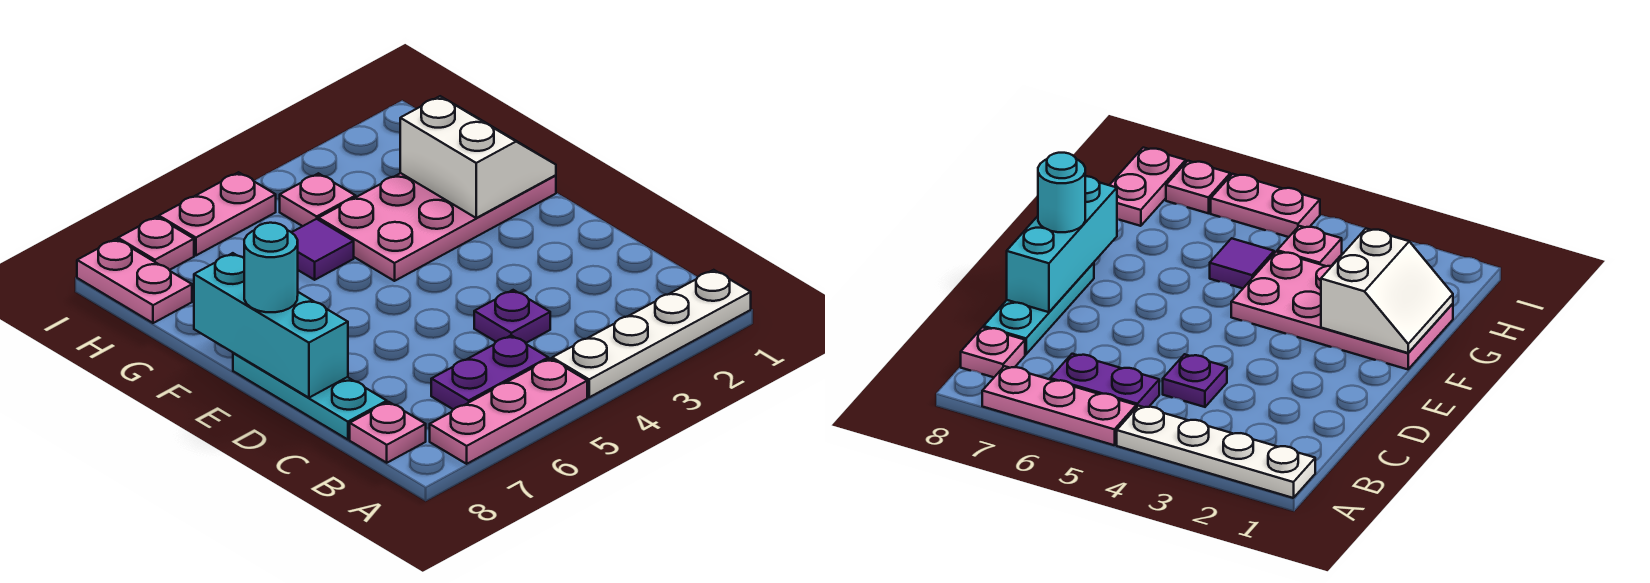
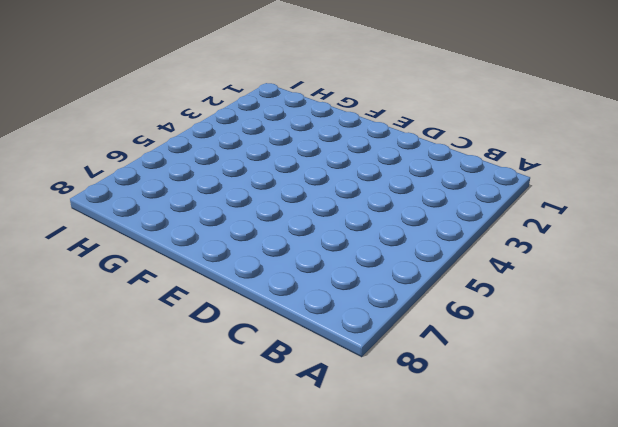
none -> white 1x4 plate [552,270,751,397]
none -> pink 1x3 plate [430,359,587,464]
none -> purple 1x2 plate [431,335,548,409]

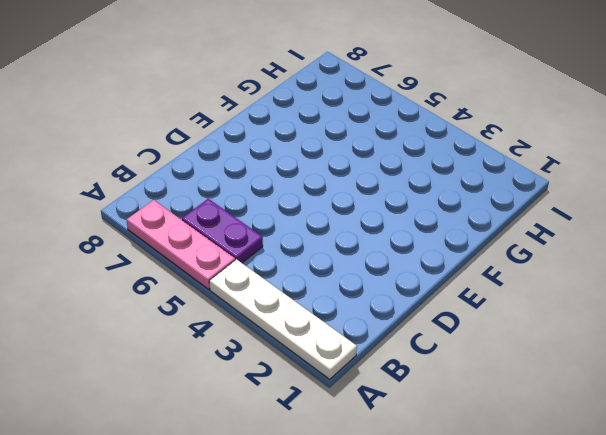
none -> pink 1x1 plate [350,402,426,463]
none -> purple 1x1 plate [474,290,550,343]
none -> cyan 1x3 plate [233,353,387,440]

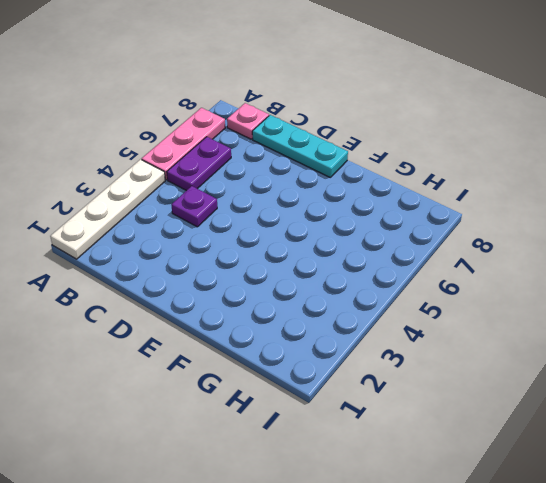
none -> pink 2x4 plate [319,173,556,281]
none -> purple 1x1 tile [292,219,354,280]
none -> pink 1x1 plate [280,173,356,226]

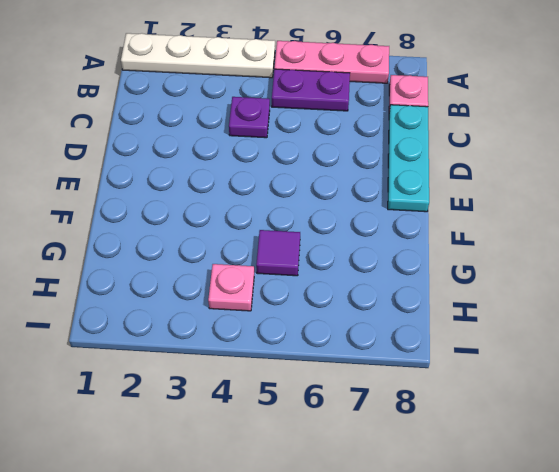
none -> pink 2x4 plate [319,173,556,281]
none -> pink 1x2 plate [77,239,192,323]
none -> pink 1x2 plate [159,172,276,255]

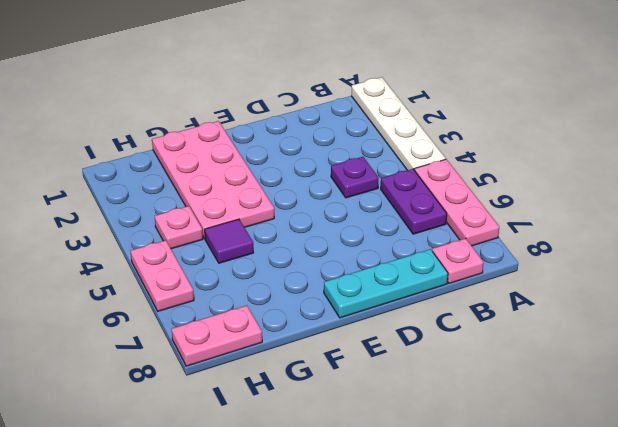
none -> pink 1x1 plate [118,217,194,270]
none -> cyan 1x3 brick [194,253,348,398]
none -> white 2x2 slope [400,96,556,218]

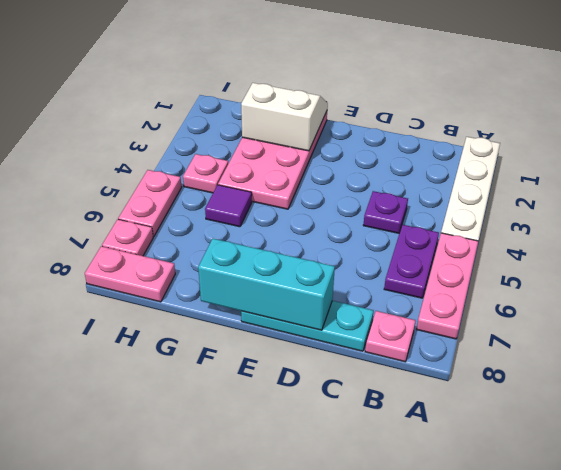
none -> cyan 1x1 round brick [244,223,298,312]

